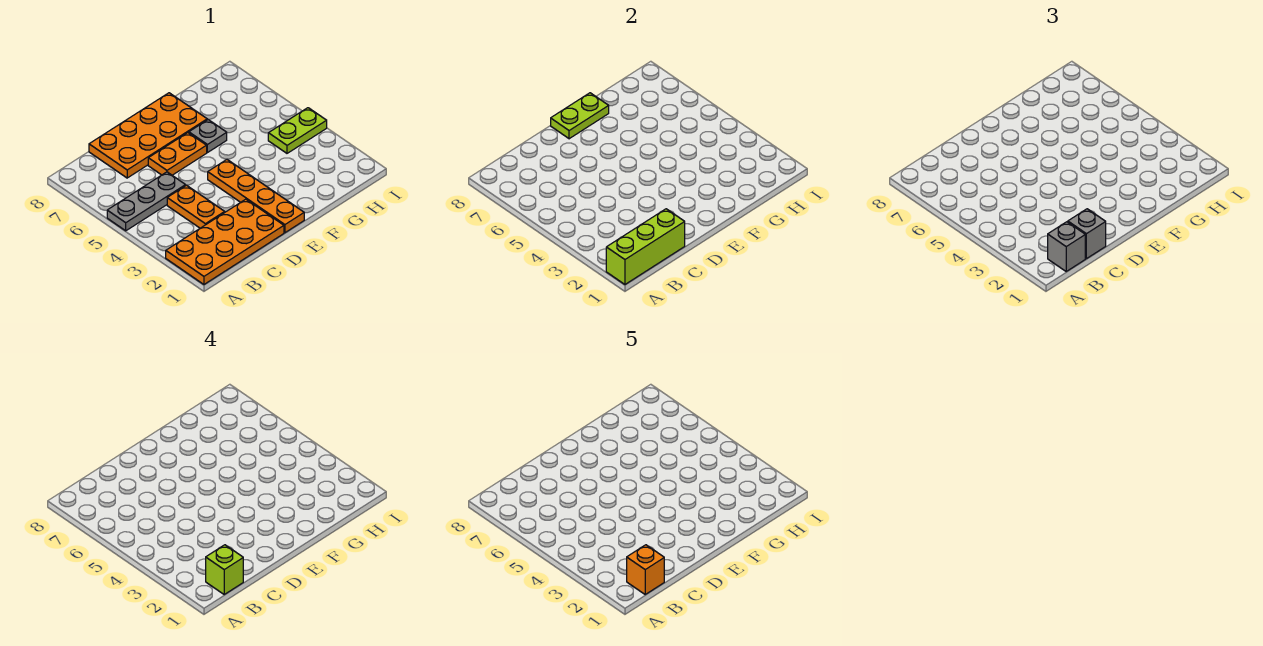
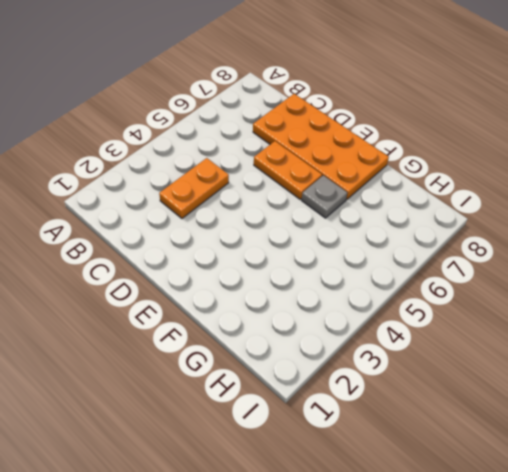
none -> orange 2x4 plate [166,199,284,284]
none -> grey 1x3 plate [107,172,186,231]
none -> orange 1x4 plate [208,160,304,233]

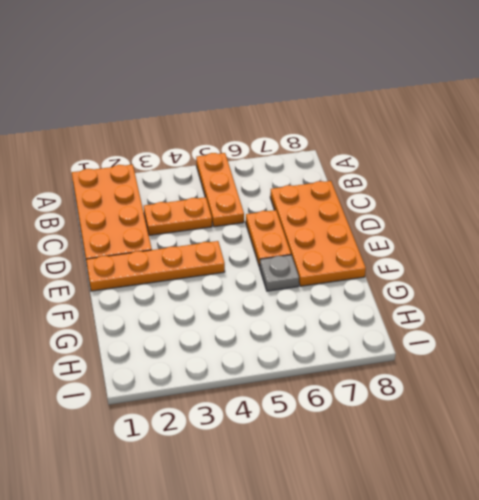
orange 1x3 plate [196,153,244,227] -> grey 1x3 plate [107,172,186,231]
none -> lime 1x2 plate [268,108,327,153]
none -> lime 1x3 brick [606,209,685,284]
none -> lime 1x2 plate [551,93,609,139]

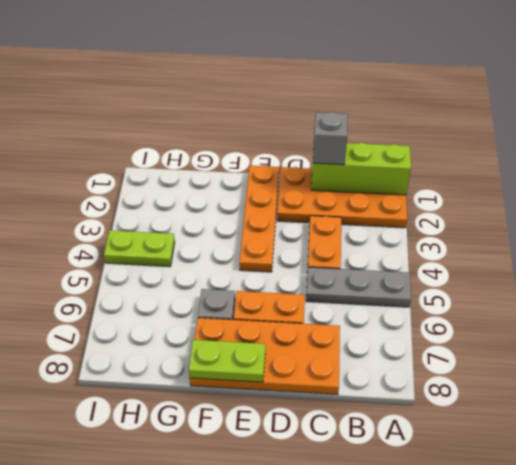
none -> grey 1x1 brick [1048,222,1085,271]
none -> lime 1x1 brick [206,545,243,594]
none -> orange 1x1 brick [627,545,664,594]

